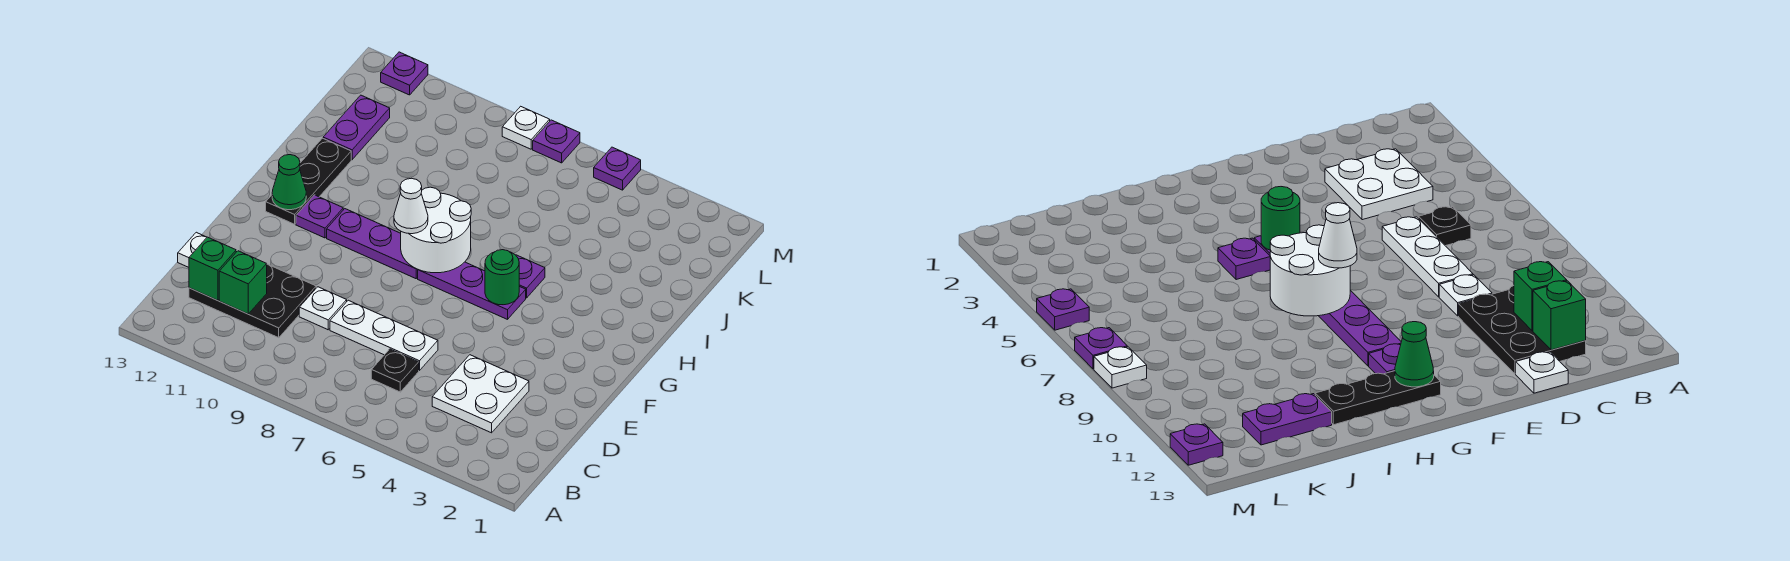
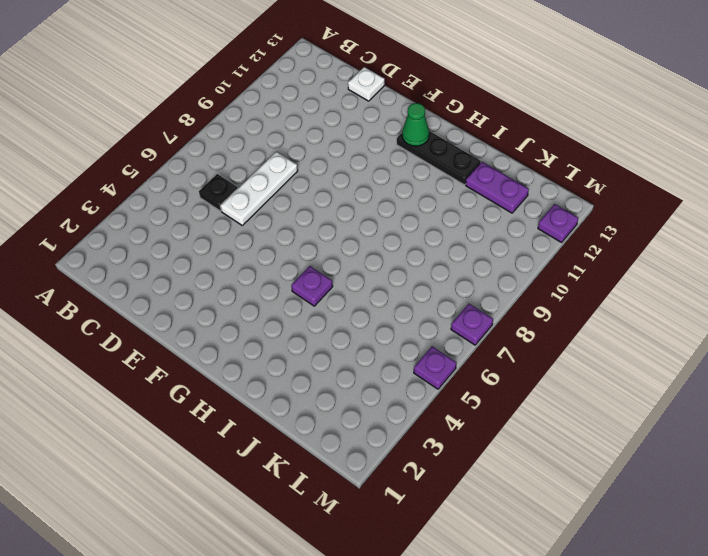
none -> white 2x2 plate [432,355,529,433]
none -> black 2x3 plate [189,251,316,338]
none -> white 1x1 plate [299,287,347,330]

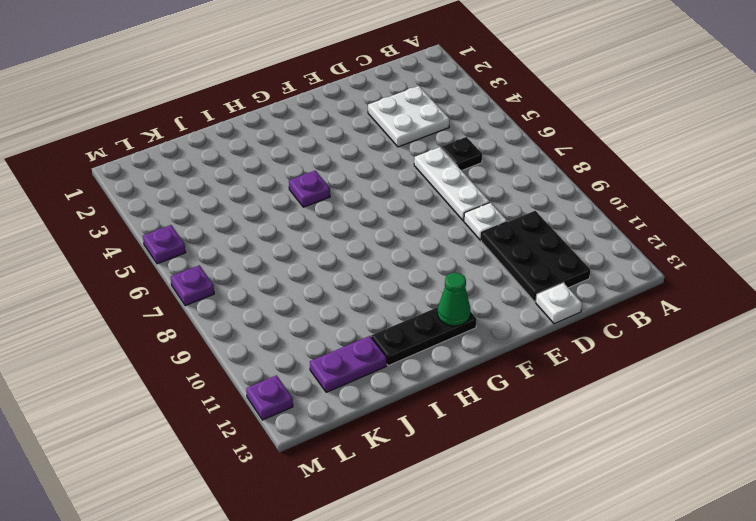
none -> purple 1x3 plate [418,262,526,319]
none -> purple 1x3 plate [327,209,418,279]
none -> purple 1x1 plate [296,195,343,238]

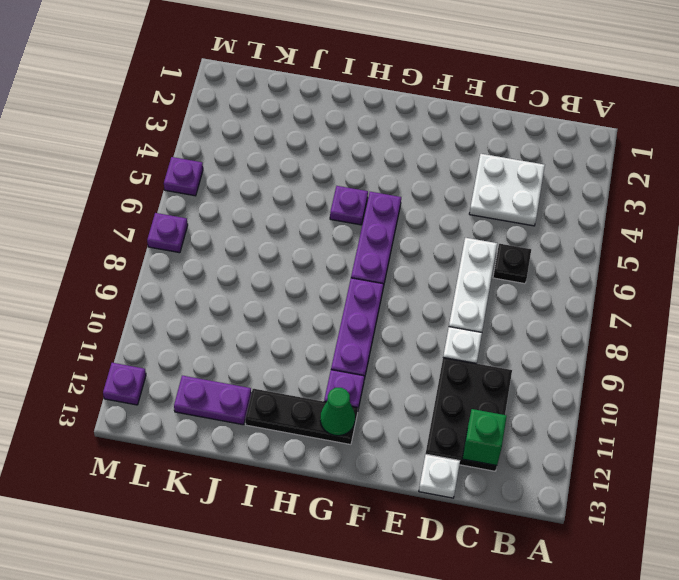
none -> white 1x1 plate [502,106,550,149]
none -> green 1x1 brick [219,251,267,314]
none -> green 1x1 round brick [485,250,519,305]

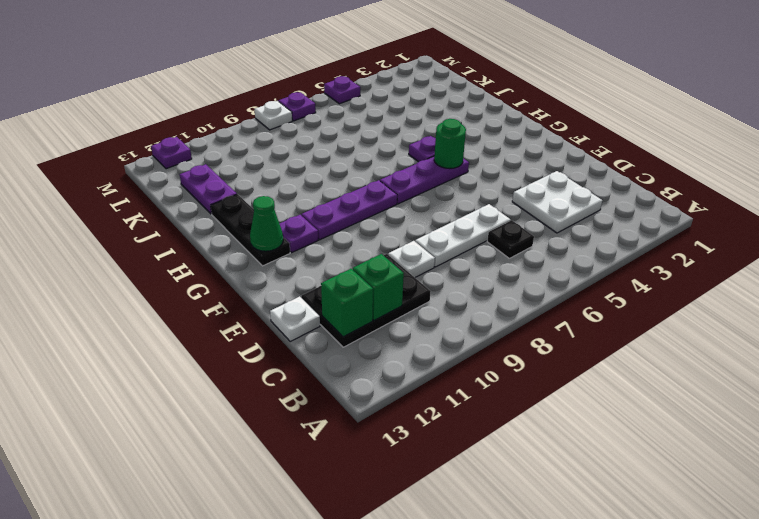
none -> white 2x2 round brick [401,187,471,273]
none -> white 1x1 cone [394,178,428,234]

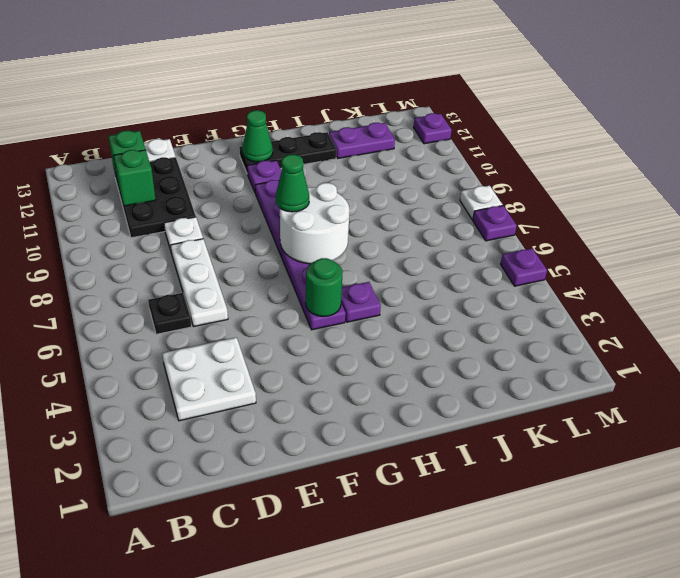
green 1x1 cone [276,155,309,212] -> white 1x1 cone [394,178,428,234]

